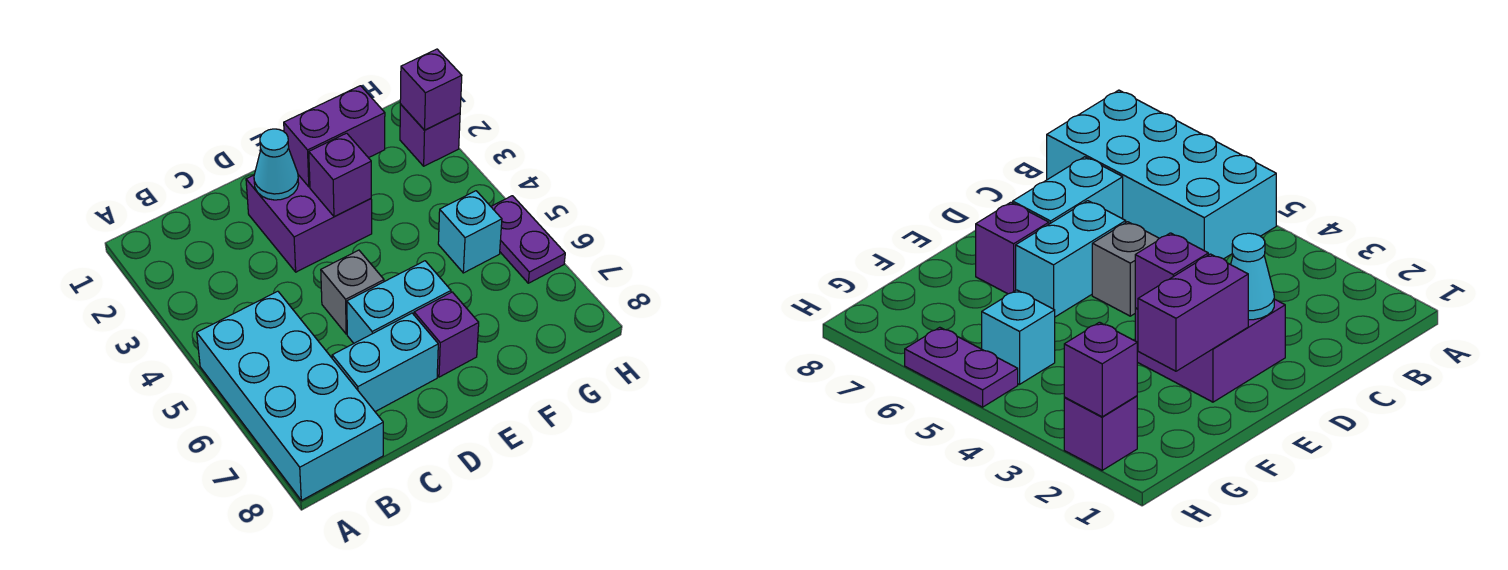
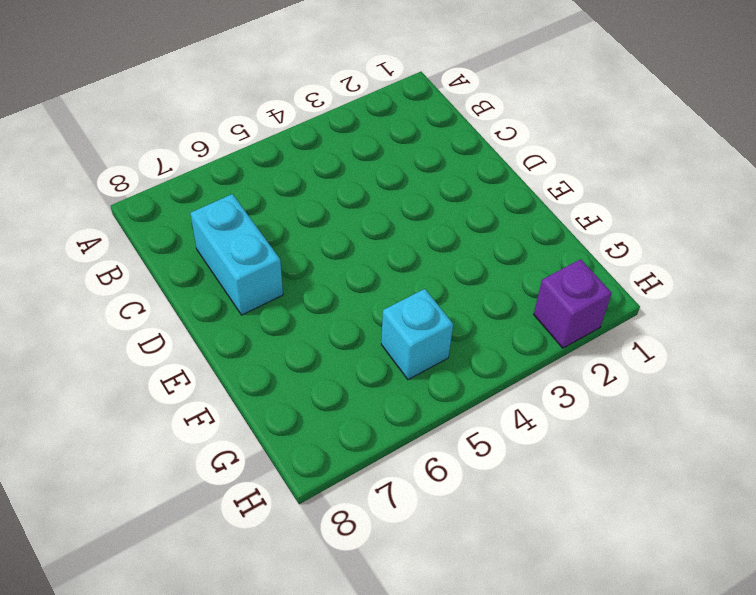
none -> cyan 2x4 brick [197,291,383,500]
none -> purple 2x2 brick [246,175,372,272]
none -> grey 1x1 brick [321,250,384,334]

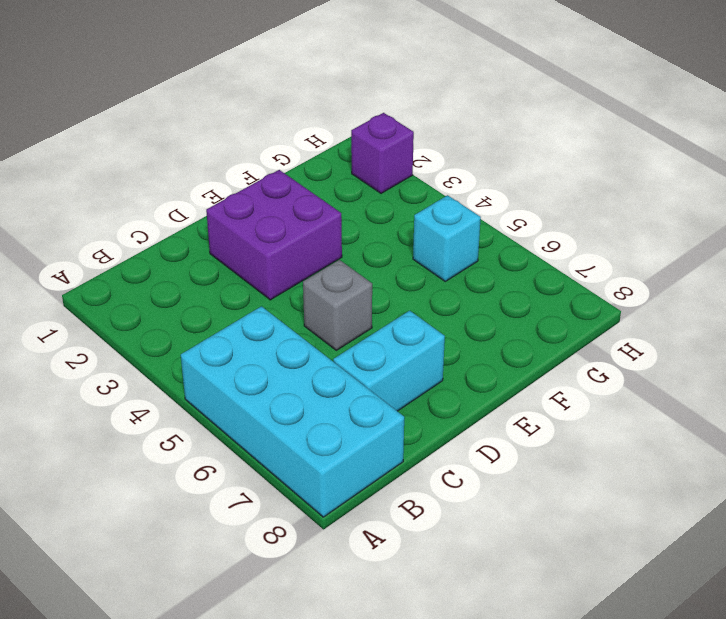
none -> cyan 1x2 brick [347,261,451,343]
none -> purple 1x1 brick [414,292,479,377]
none -> purple 1x2 plate [491,196,565,283]

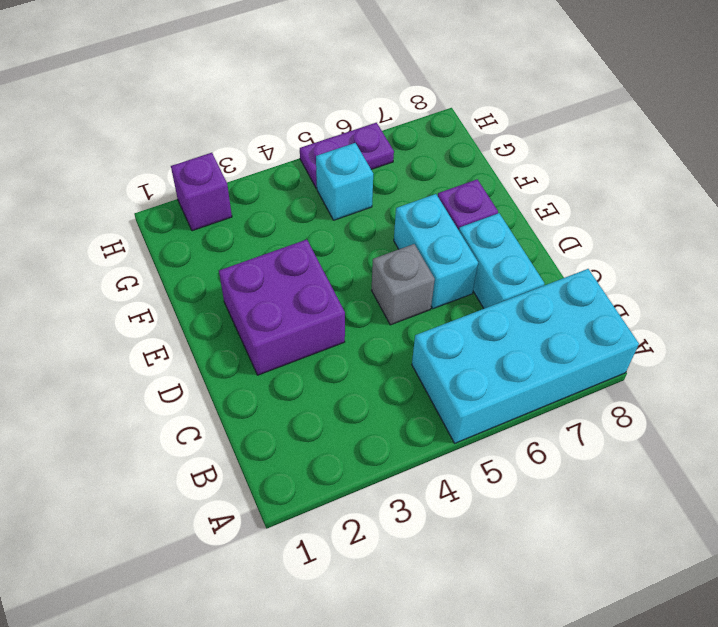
none -> cyan 1x1 cone [254,129,299,200]
none -> purple 1x2 brick [284,86,385,187]
none -> purple 1x1 brick [309,133,371,217]

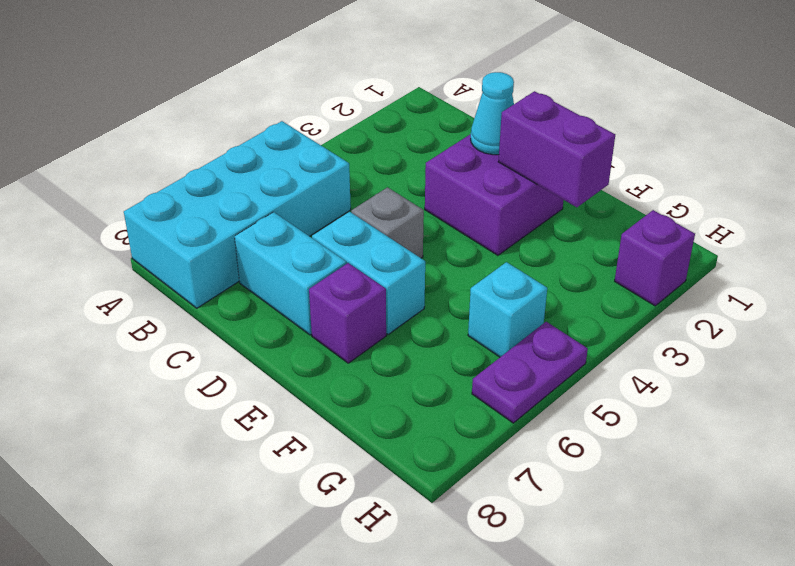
none -> purple 1x1 brick [309,133,371,217]
none -> purple 1x1 brick [400,49,462,130]

